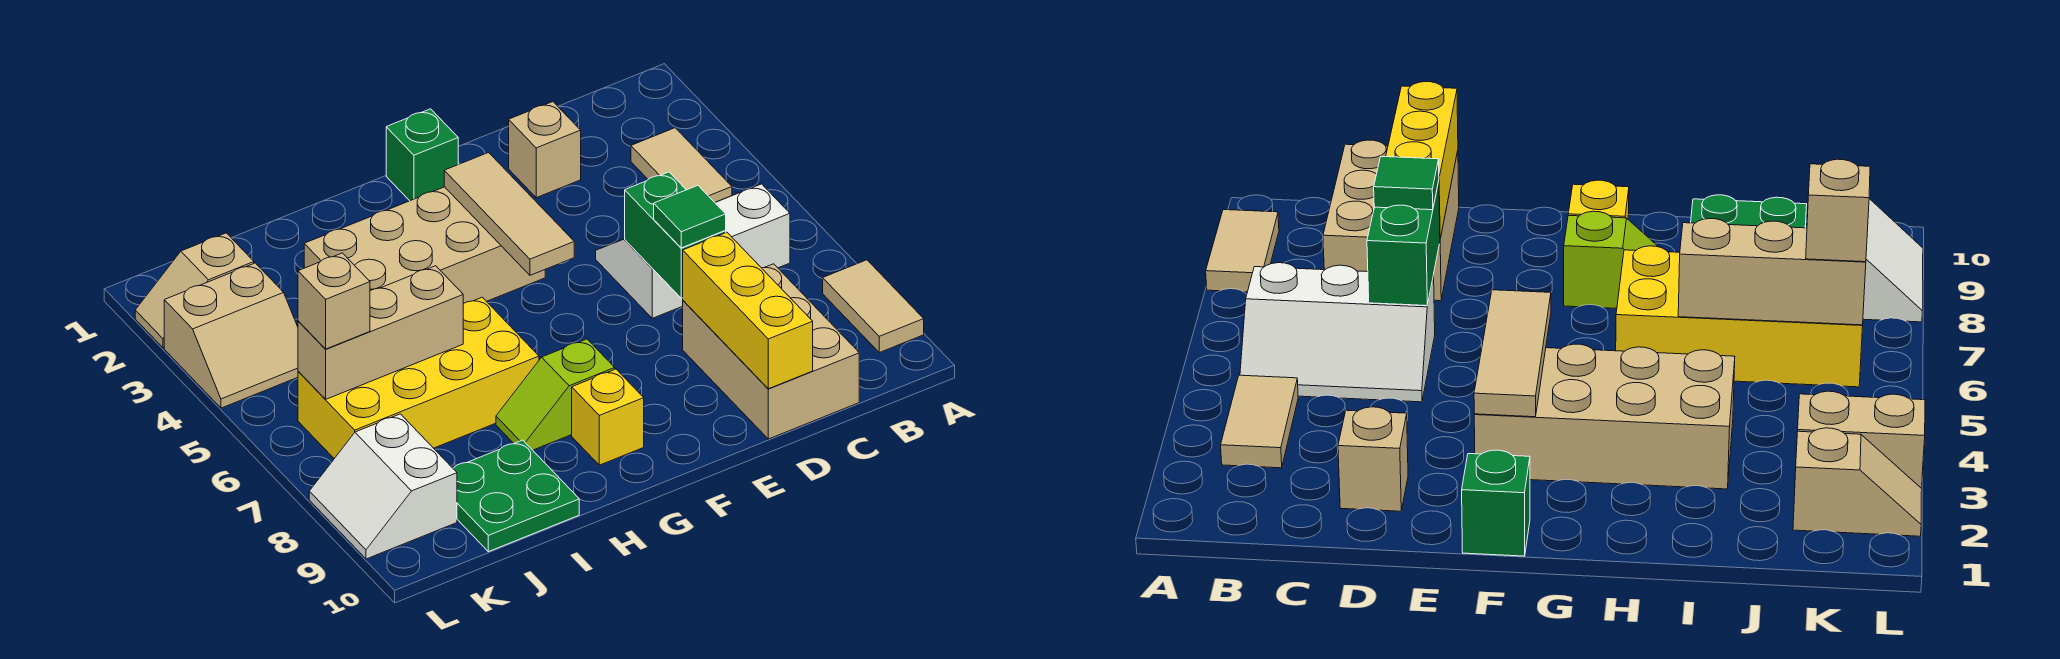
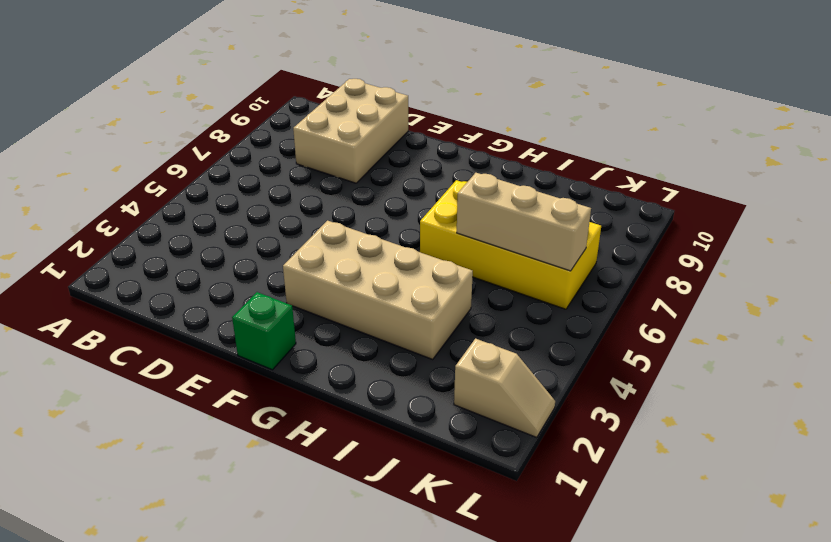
none -> tan 1x2 tile [823,260,924,353]
none -> tan 1x2 tile [631,128,732,202]
none -> white 2x3 slope [596,184,790,318]

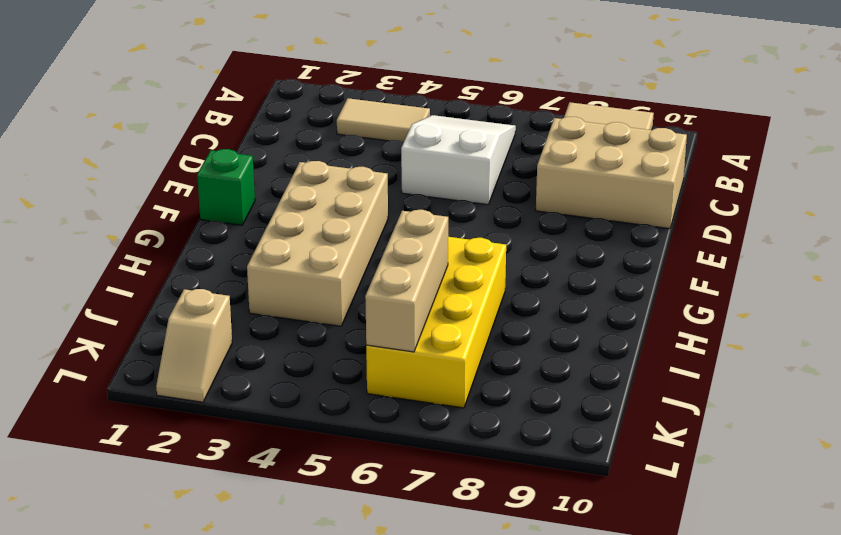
white 2x3 slope [401,115,516,205] -> white 2x3 slope turned to [596,184,790,318]
none -> tan 1x1 brick [509,102,581,198]
none -> lime 1x2 slope [496,339,615,450]
none -> yellow 1x1 brick [572,369,644,465]

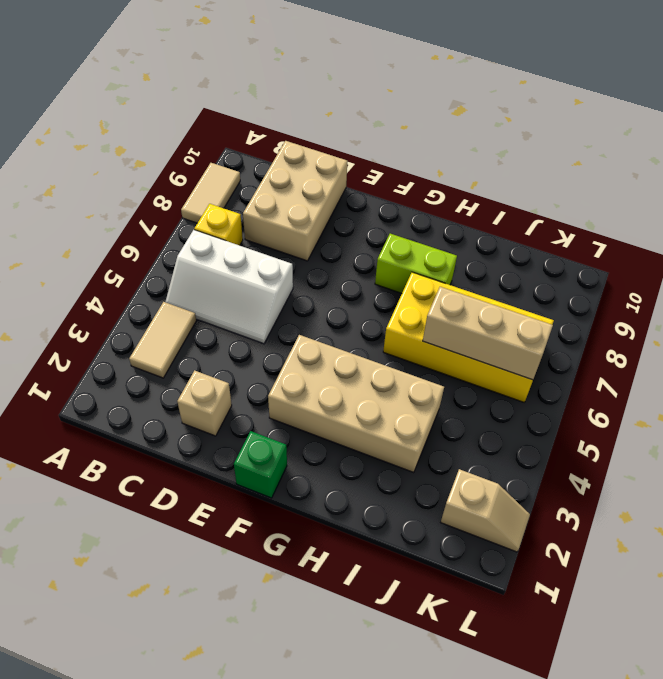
yellow 1x1 brick [194,204,243,245] -> yellow 1x1 brick moved to [572,369,644,465]
lime 1x2 brick [375,234,457,293] -> lime 1x2 slope [496,339,615,450]
none -> green 2x2 plate [453,440,579,552]
none -> tan 2x2 slope [164,263,298,408]
none -> white 2x2 slope [309,414,457,559]

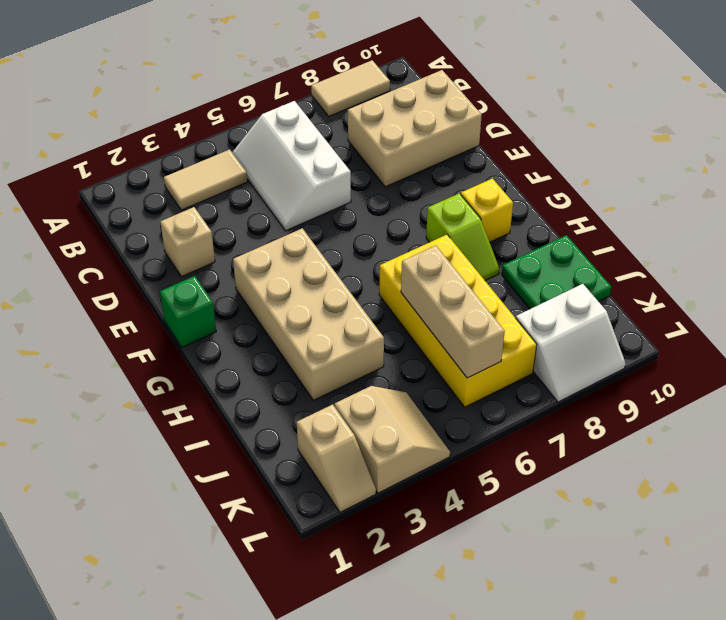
none -> green 1x2 brick [625,172,726,298]
none -> yellow 1x3 brick [683,232,813,389]
none -> tan 1x3 tile [444,153,574,275]

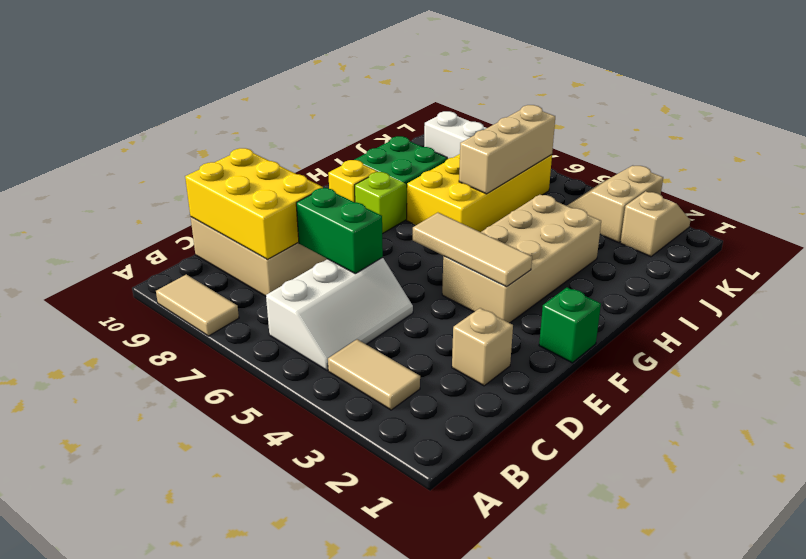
yellow 2x3 brick [185,148,323,259] -> yellow 1x3 brick [683,232,813,389]
none -> green 1x1 tile [654,186,726,248]
none -> tan 1x1 brick [298,253,370,349]

